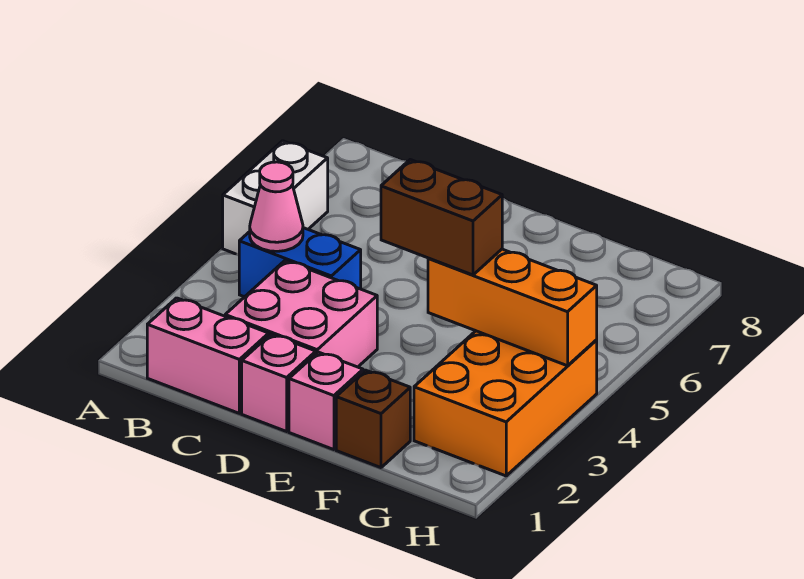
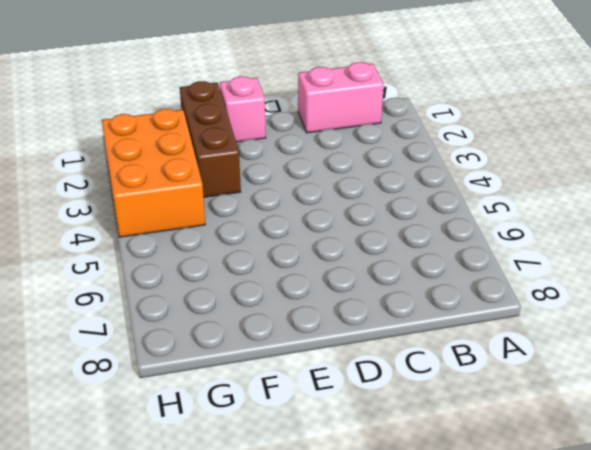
brown 1x3 brick [180,81,241,197] -> brown 1x1 brick [336,370,410,468]
none -> white 1x2 brick [223,141,328,255]
none -> blue 1x2 brick [239,228,361,297]

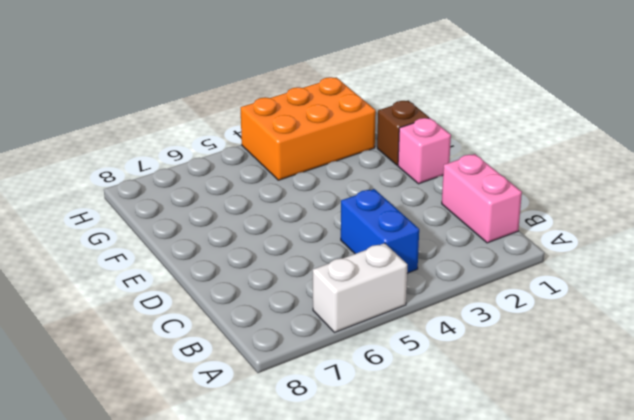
none -> pink 2x2 brick [225,260,377,367]
none -> pink 1x1 brick [242,334,316,431]

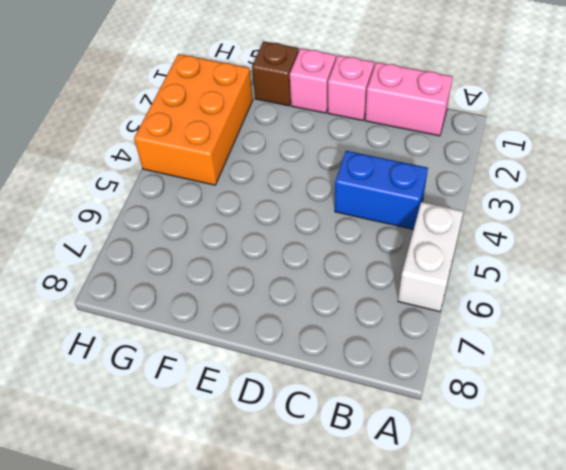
none -> pink 2x2 brick [225,260,377,367]
none -> pink 1x1 cone [250,162,303,251]

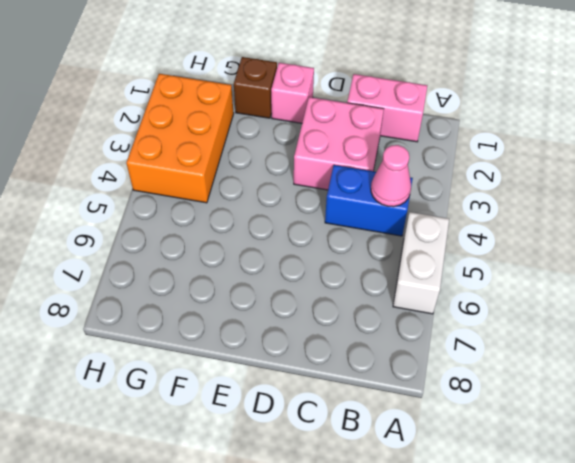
none -> pink 1x1 brick [242,334,316,431]
none -> orange 1x3 brick [428,249,597,366]

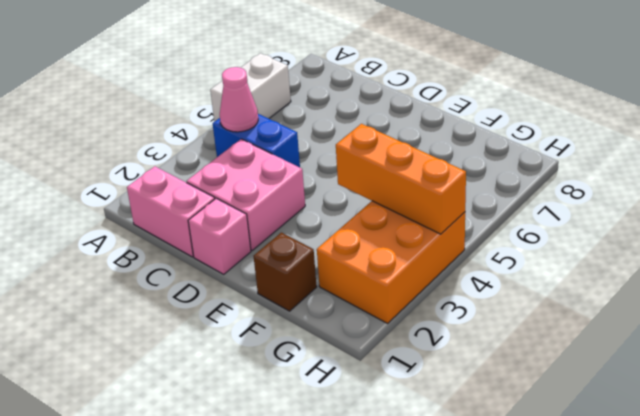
none -> pink 1x1 brick [289,352,363,450]
none -> brown 1x2 brick [381,160,502,275]

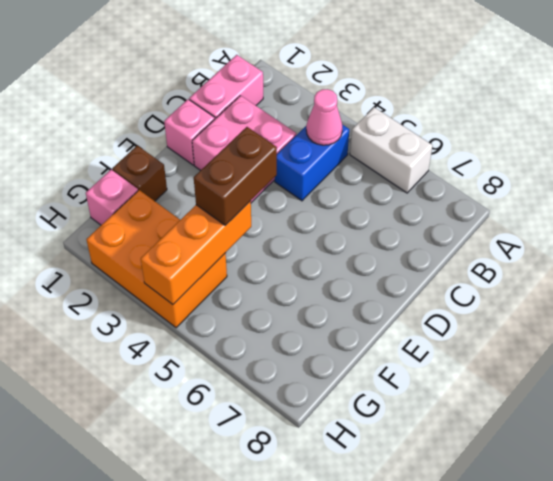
pink 1x1 brick [86,170,138,225] -> pink 1x1 brick moved to [289,352,363,450]

